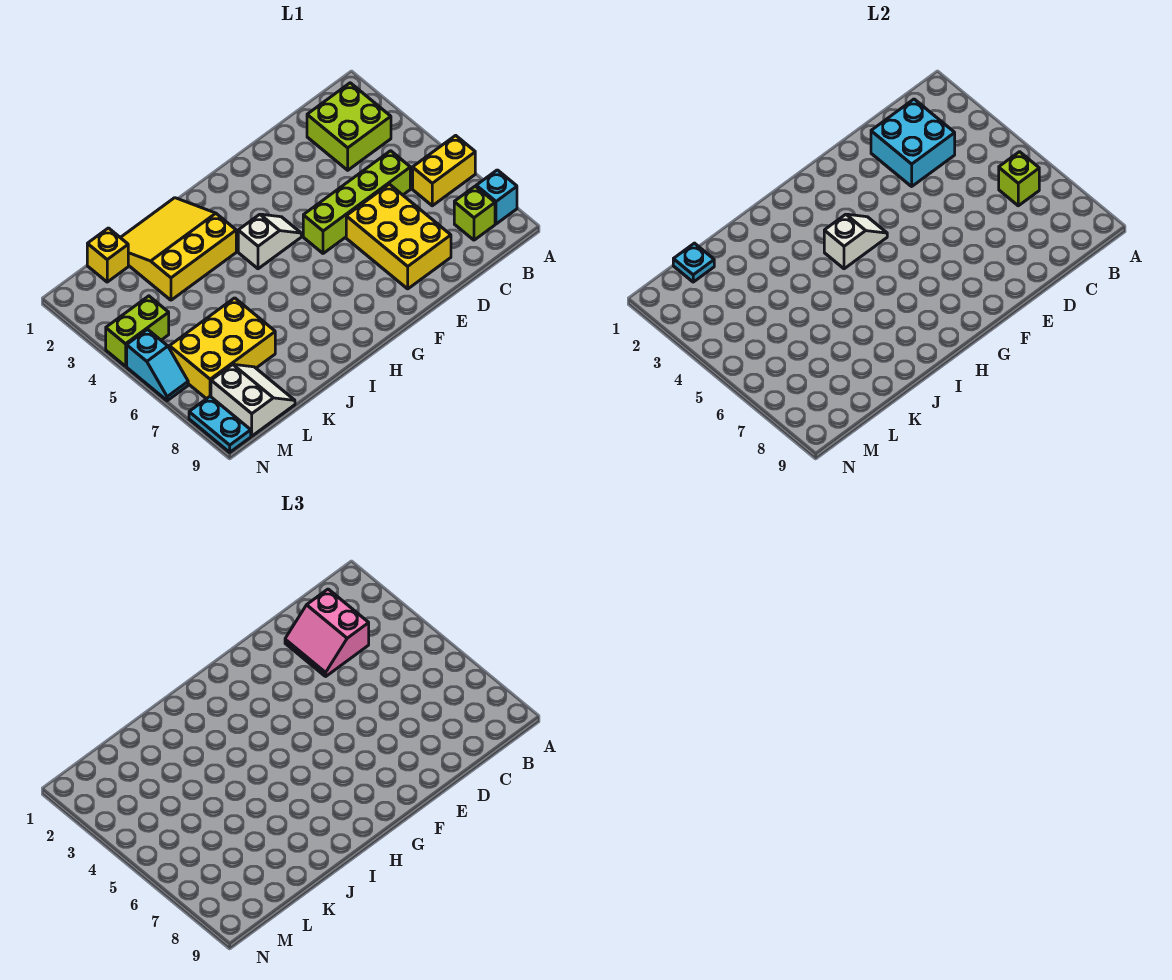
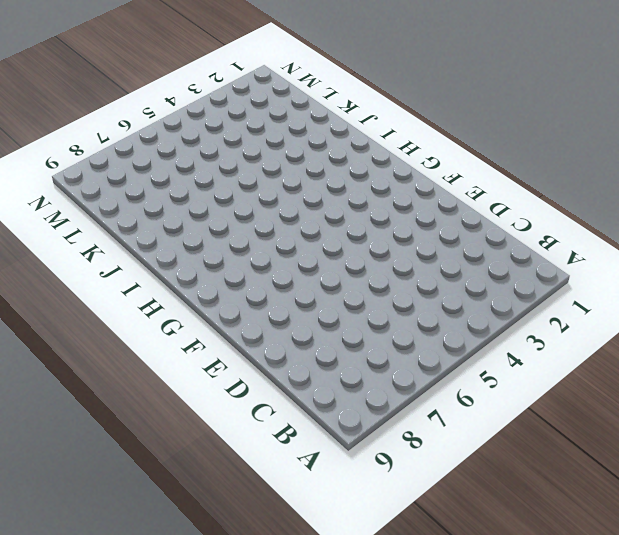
none -> yellow 1x2 brick [413,135,475,206]
none -> cyan 1x1 brick [476,170,517,224]
none -> lime 2x2 brick [307,83,391,170]

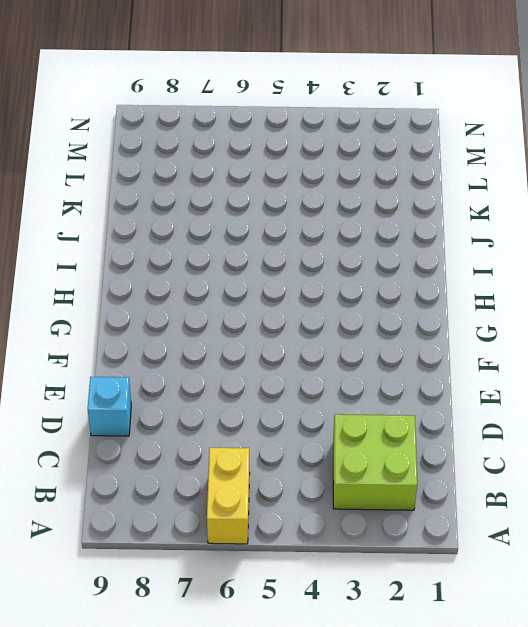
cyan 1x1 brick [88,377,131,436] -> cyan 1x1 brick moved to [476,170,517,224]
none -> lime 1x1 brick [454,186,495,240]
none -> lime 1x4 brick [303,151,410,253]
none -> yellow 2x3 brick [346,184,451,289]

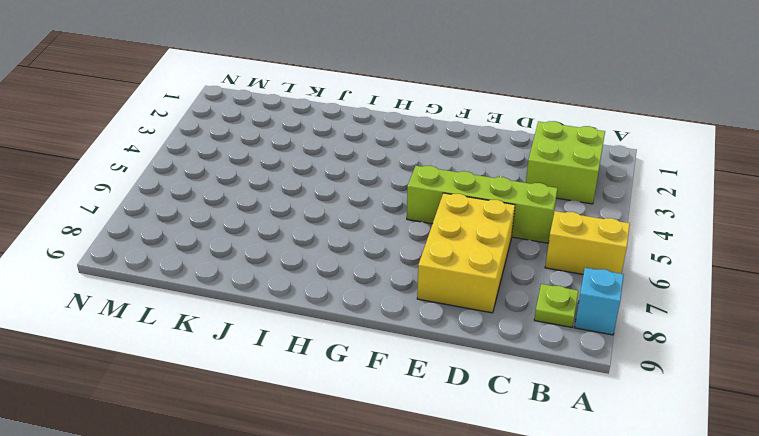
lime 1x1 plate [534,284,579,327] -> lime 1x1 brick [454,186,495,240]
none -> white 1x2 slope [238,214,301,269]
none -> yellow 3x3 slope [120,198,236,300]
none -> yellow 2x3 brick [169,298,275,399]

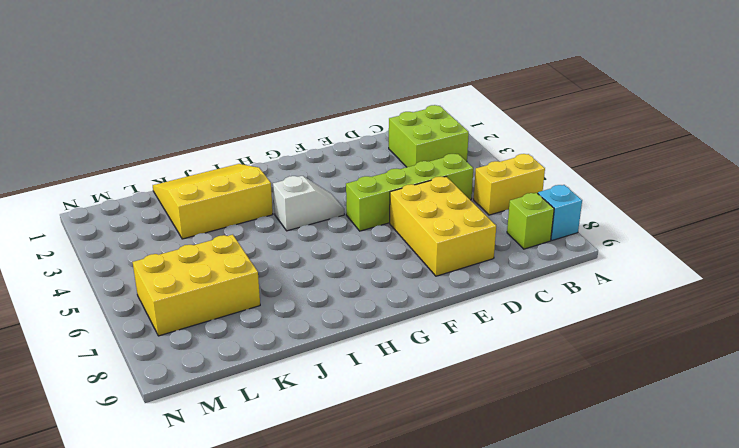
none -> yellow 1x1 brick [87,228,128,282]
none -> white 2x2 slope [211,364,295,436]
none -> lime 1x2 brick [106,296,169,366]

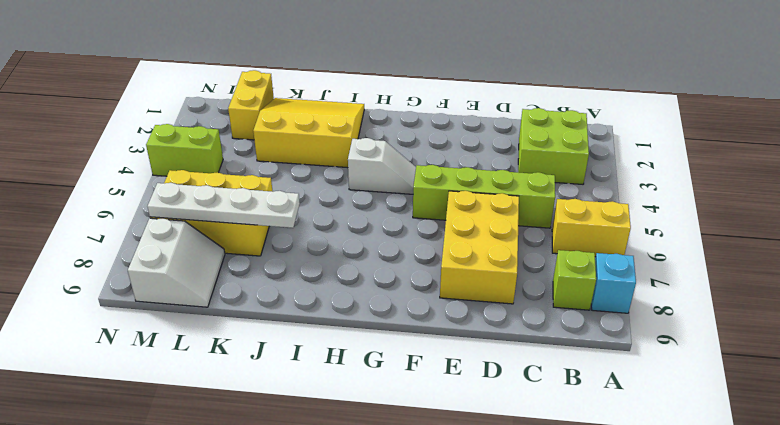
white 1x4 plate [147,183,300,228] -> none
yellow 1x2 brick [228,70,274,140] -> yellow 1x1 brick [87,228,128,282]
none -> cyan 1x2 slope [127,329,188,401]
none -> cyan 1x2 plate [189,396,251,452]
none -> lime 1x1 brick [999,152,1039,206]

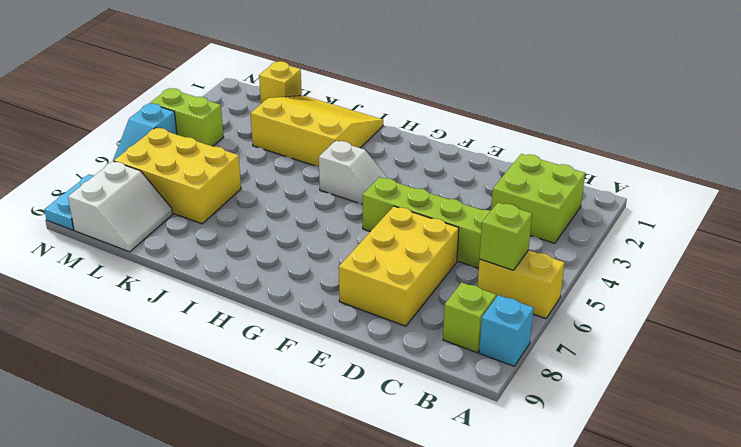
none -> cyan 2x2 brick [871,99,955,186]
none -> white 1x2 slope [824,214,887,269]
none -> cyan 1x1 plate [673,243,714,282]

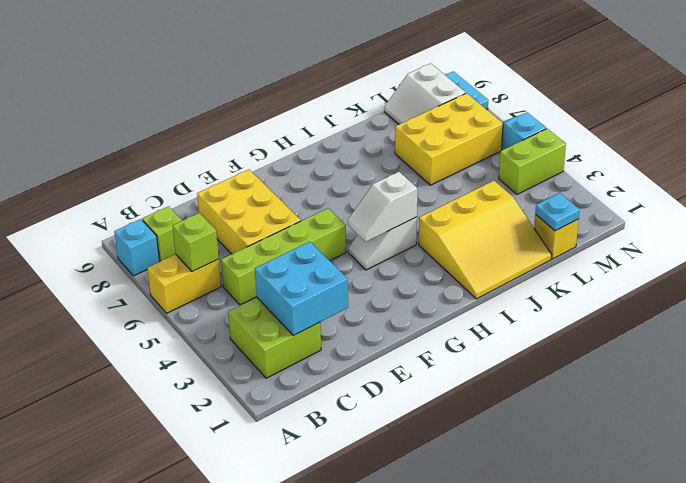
none -> pink 2x2 slope [285,589,369,676]

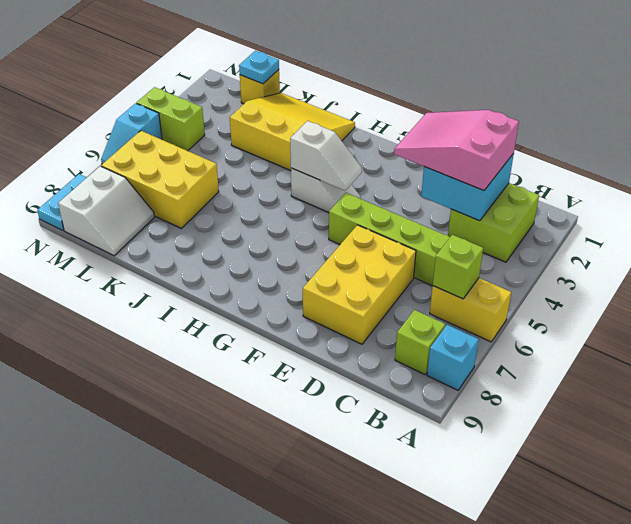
pink 2x3 slope [394,110,519,191] -> pink 2x2 slope [285,589,369,676]

